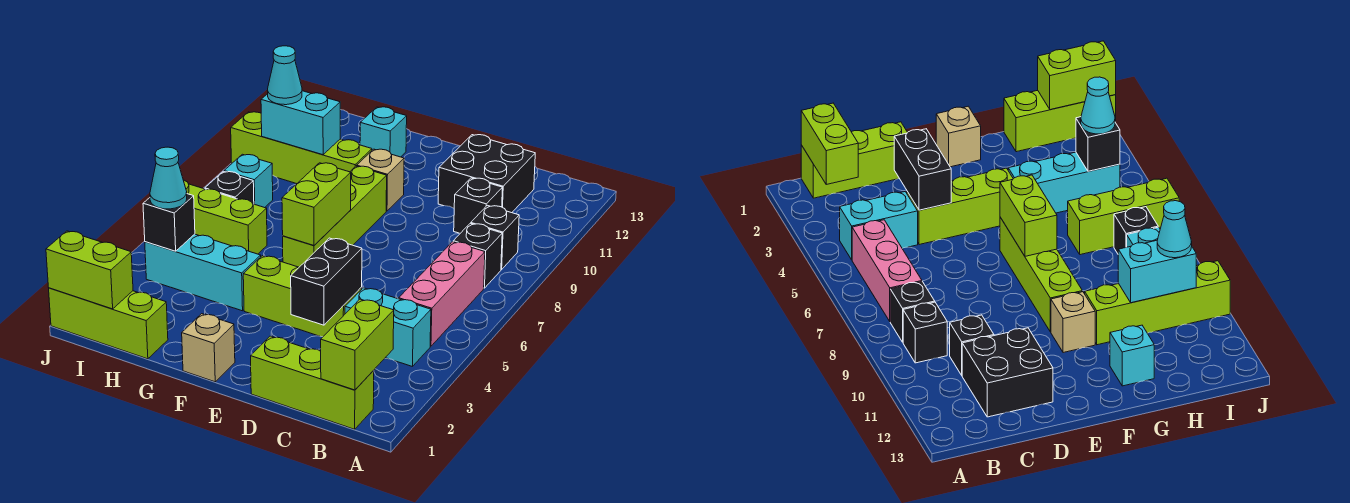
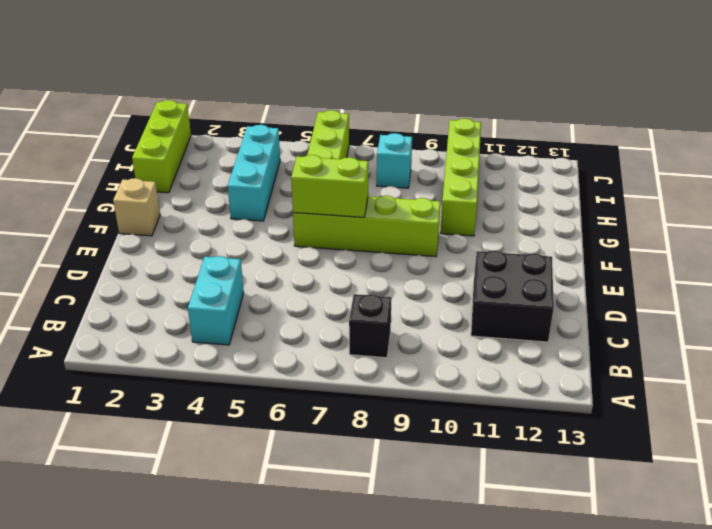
none -> lime 1x3 brick [251,336,374,429]
none -> pink 1x3 brick [399,242,485,346]
none -> black 1x1 brick [471,205,519,269]

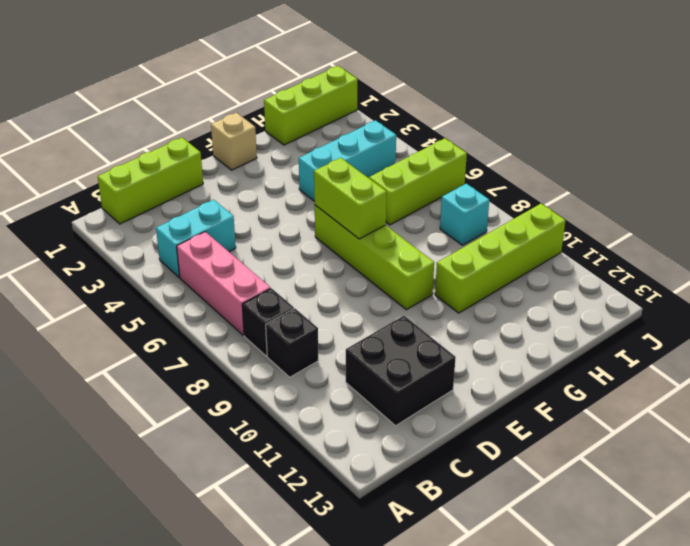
none -> black 1x1 brick [454,178,502,233]
none -> lime 1x3 brick [243,256,362,337]
none -> tan 1x1 brick [357,149,404,211]

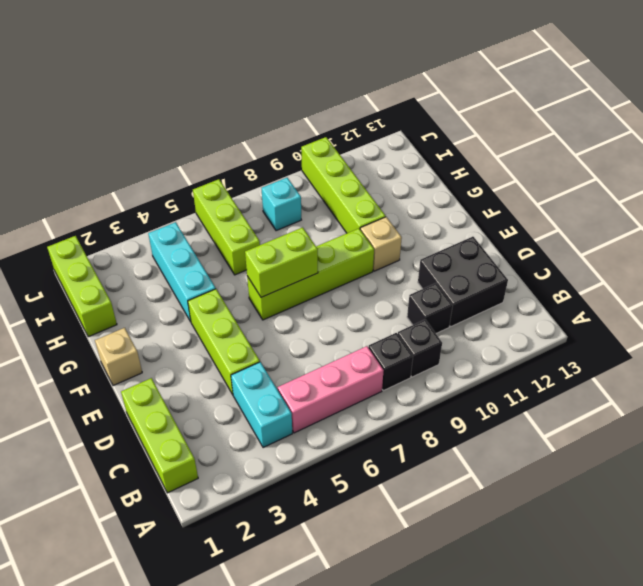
none -> cyan 1x1 brick [360,107,407,157]
none -> black 1x1 brick [205,171,254,204]
none -> lime 1x2 brick [321,299,394,390]

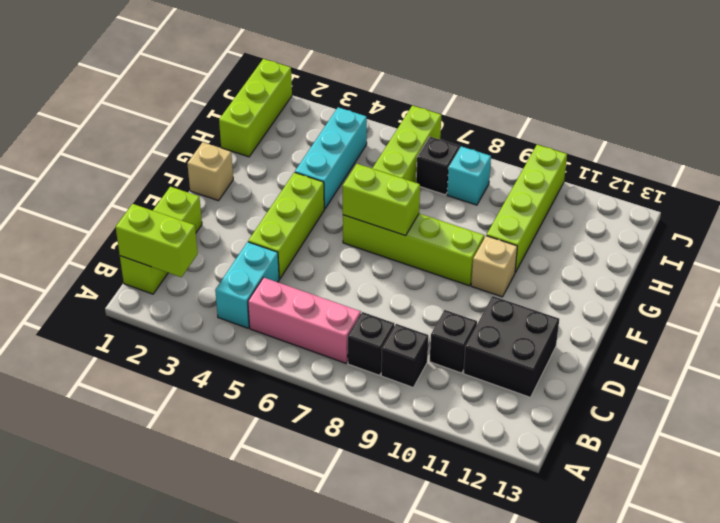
none -> cyan 1x1 brick [360,107,407,157]
none -> black 1x2 brick [291,238,362,325]
none -> cyan 1x2 brick [261,91,340,155]

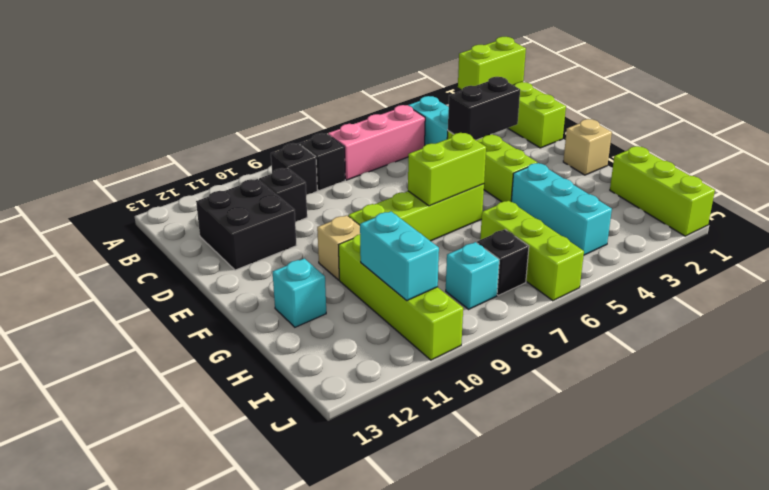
none -> lime 1x2 brick [46,231,133,309]
none -> black 1x1 brick [143,194,195,251]
none -> cyan 1x1 cone [150,147,187,209]

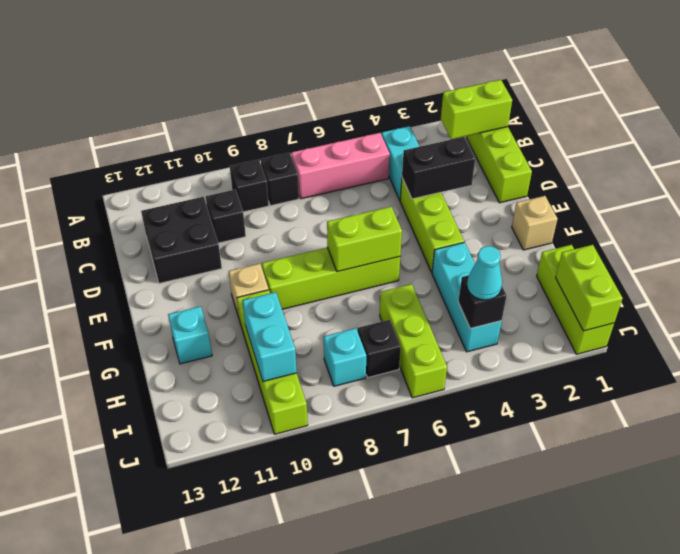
none -> cyan 1x1 cone [268,46,302,105]

